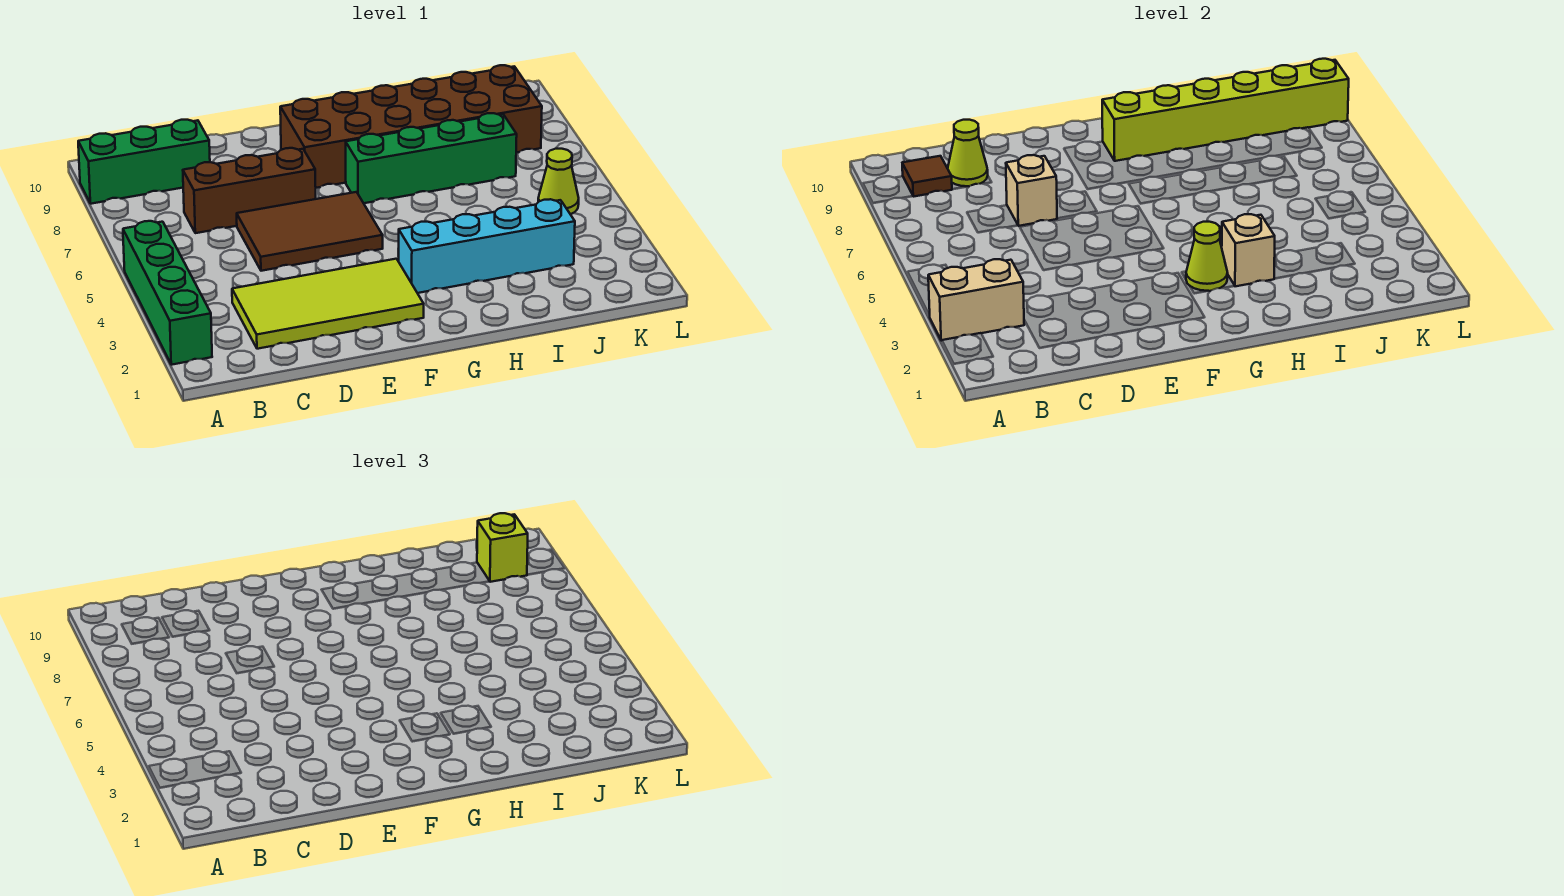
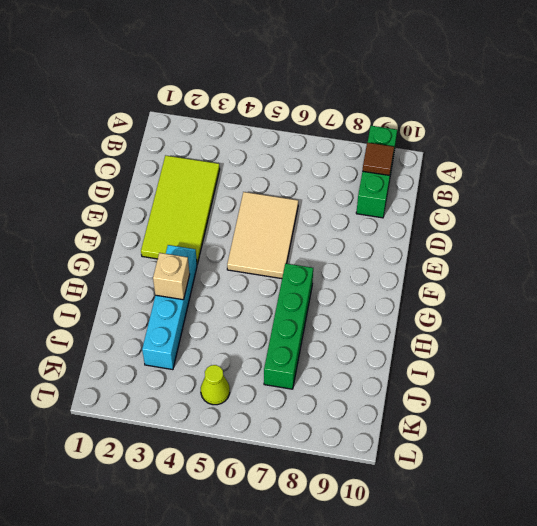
tan 2x3 tile [227,192,298,279] -> brown 2x3 tile [237,192,383,271]
none -> green 1x4 brick [123,221,212,365]
none -> brown 1x3 brick [183,148,316,233]
none -> brown 2x6 brick [280,65,542,188]

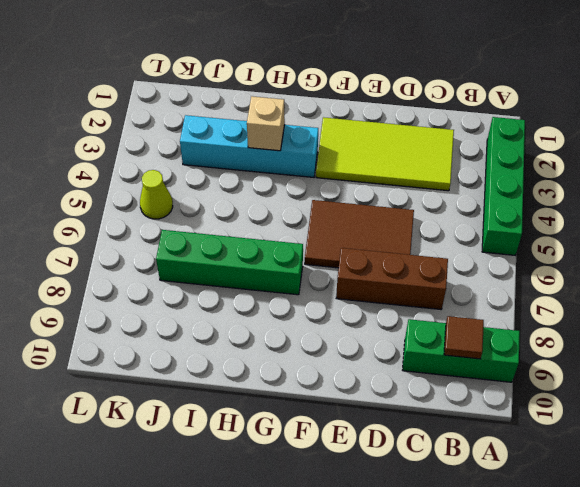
none -> brown 2x6 brick [280,65,542,188]
none -> tan 1x2 brick [928,259,1024,341]
none -> lime 1x1 cone [948,120,988,186]

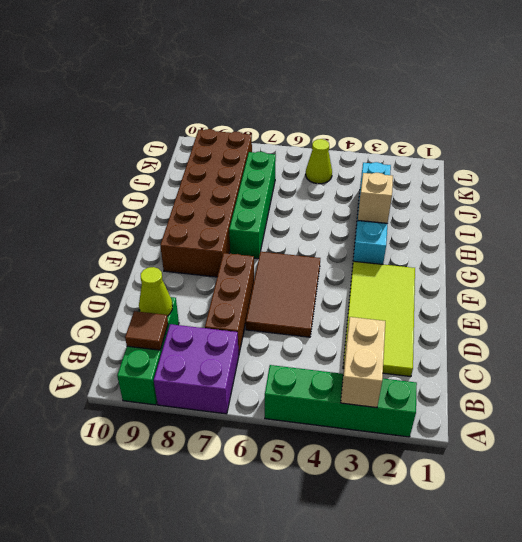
purple 2x2 brick [154,324,239,414] -> none
none -> tan 1x1 brick [1006,155,1057,226]
none -> lime 1x1 cone [1186,222,1228,291]
none -> lime 1x6 brick [1102,59,1349,161]

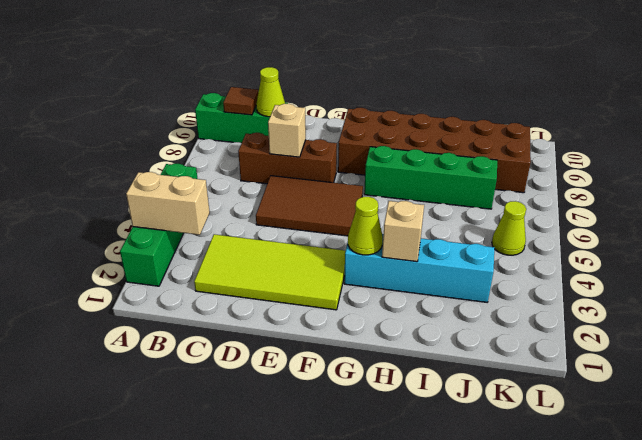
none -> lime 1x6 brick [1102,59,1349,161]
none -> lime 1x1 brick [477,513,528,582]

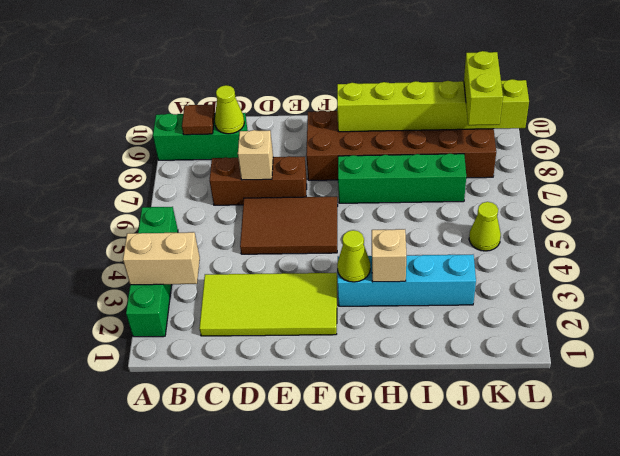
lime 1x2 brick [464,51,503,125] -> lime 1x1 brick [477,513,528,582]

